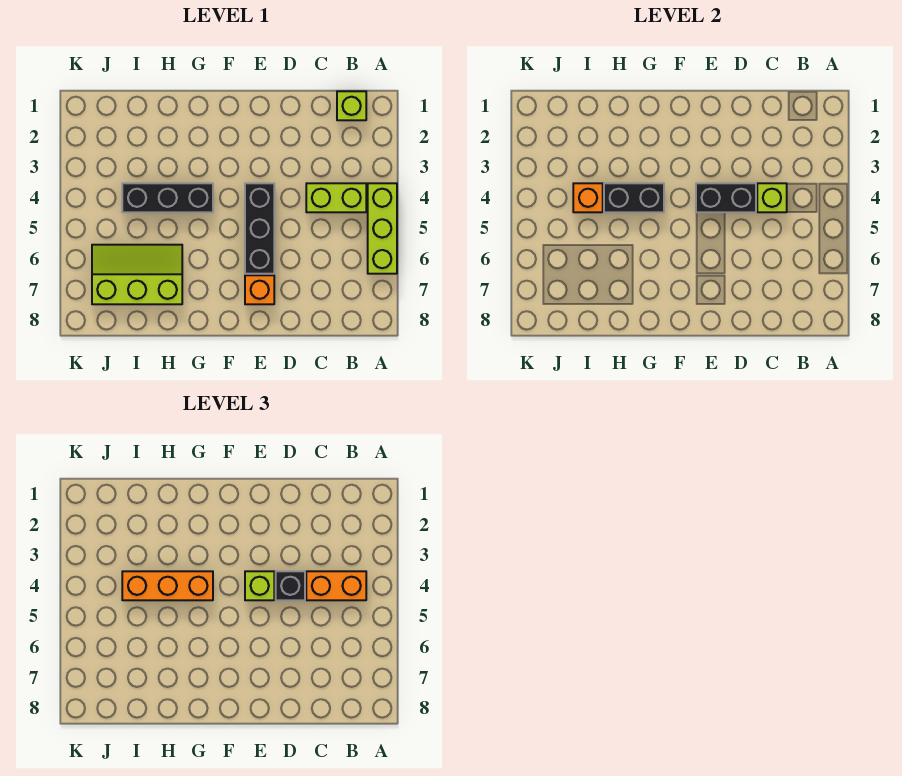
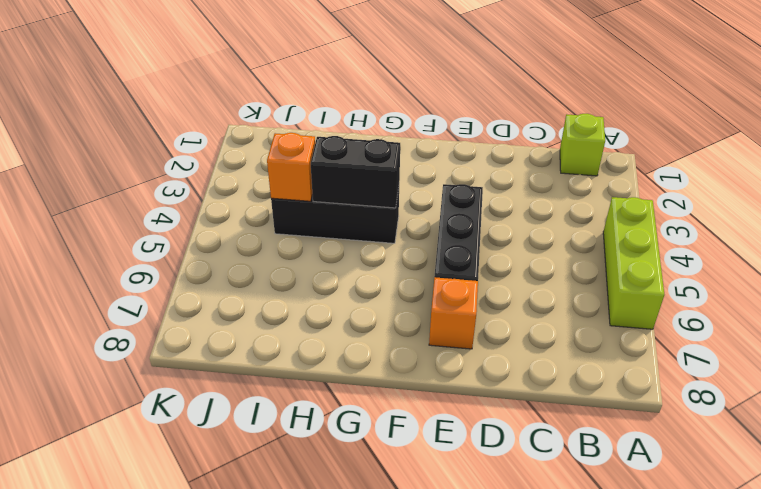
none -> lime 1x2 brick [306,183,366,212]
none -> lime 2x3 slope [92,245,182,304]
none -> lime 1x1 brick [757,183,787,212]

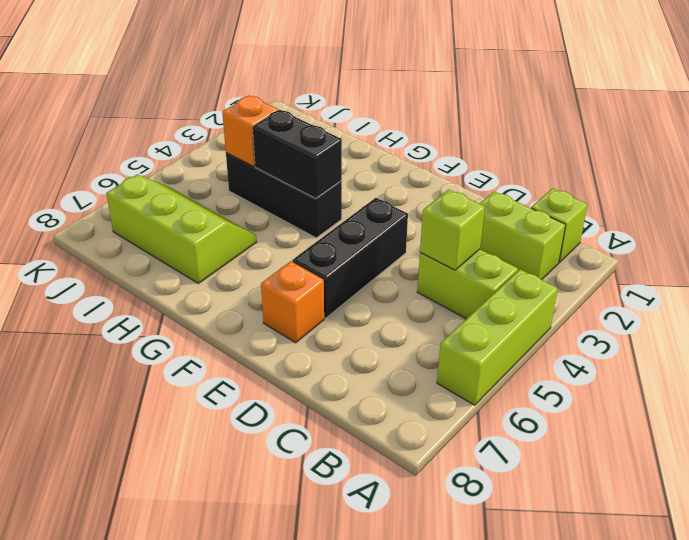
lime 1x2 brick [479,191,565,280] -> none
none -> black 1x2 brick [696,183,756,212]
none -> orange 1x2 brick [306,571,366,600]
none -> black 1x1 brick [276,571,305,600]

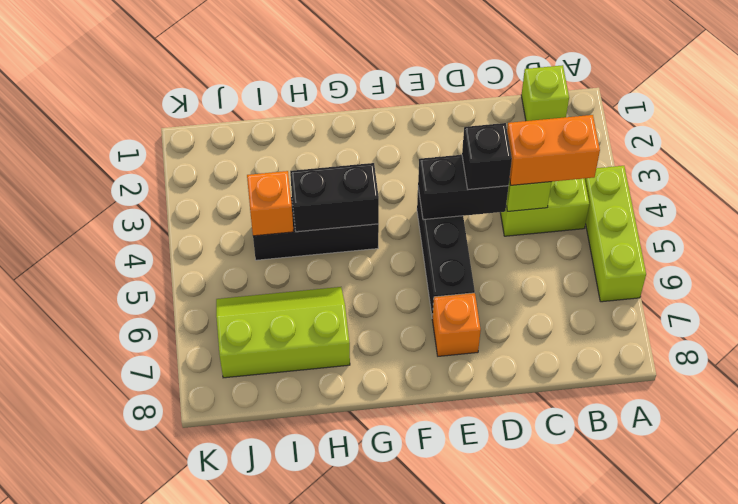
none -> lime 1x1 brick [245,571,274,600]
none -> orange 1x3 brick [122,571,213,600]

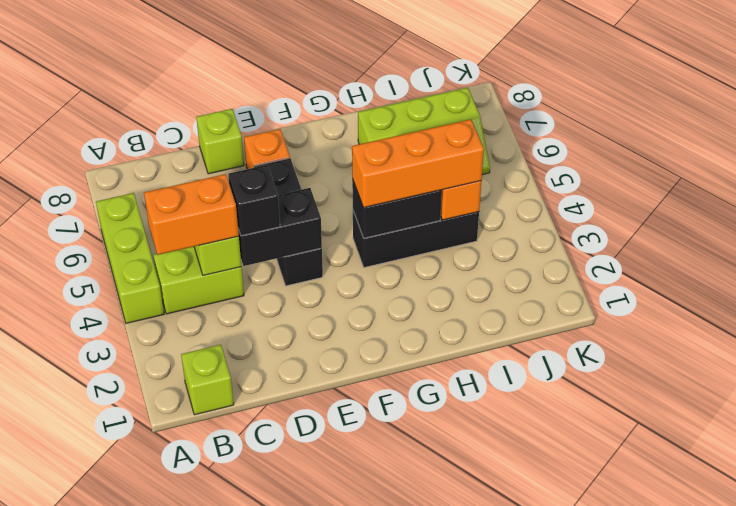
lime 1x1 brick [196,109,244,174] -> lime 1x1 brick moved to [245,571,274,600]

